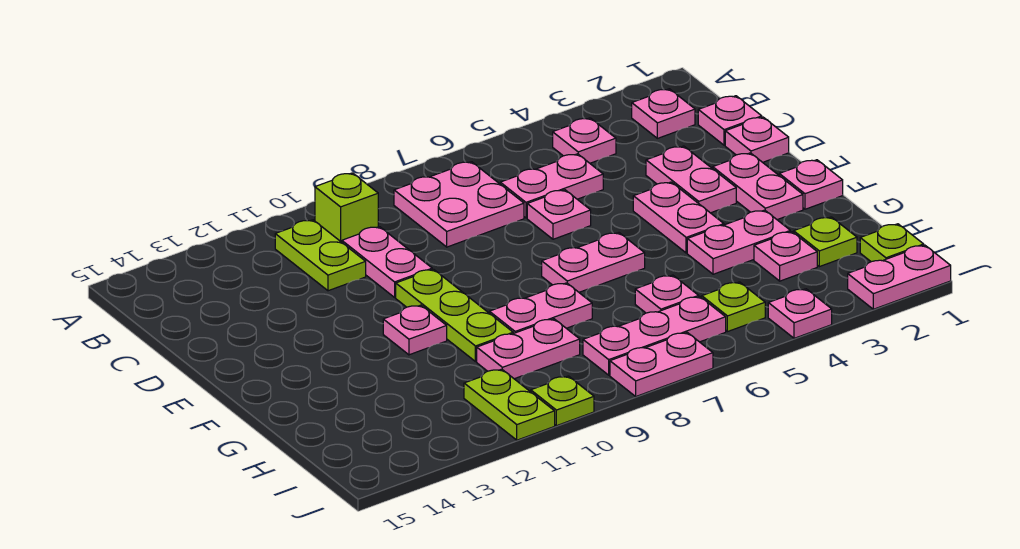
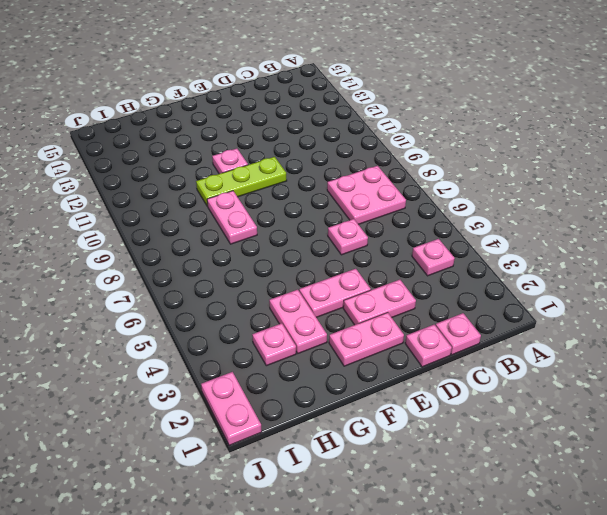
none -> pink 1x1 plate [632,89,695,138]
none -> lime 1x1 brick [315,173,378,242]
none -> lime 1x2 plate [275,220,366,291]
none -> pink 1x2 plate [500,154,603,218]

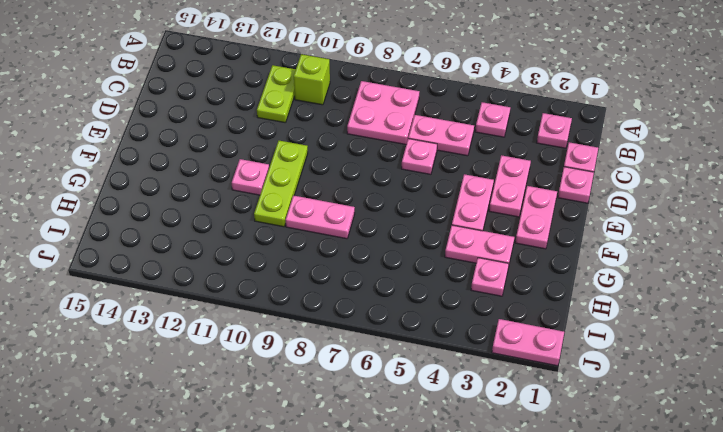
none -> pink 1x2 plate [342,227,432,297]
none -> pink 1x1 plate [779,160,843,209]
none -> pink 1x2 plate [542,233,645,292]
none -> lime 1x1 plate [794,217,857,267]

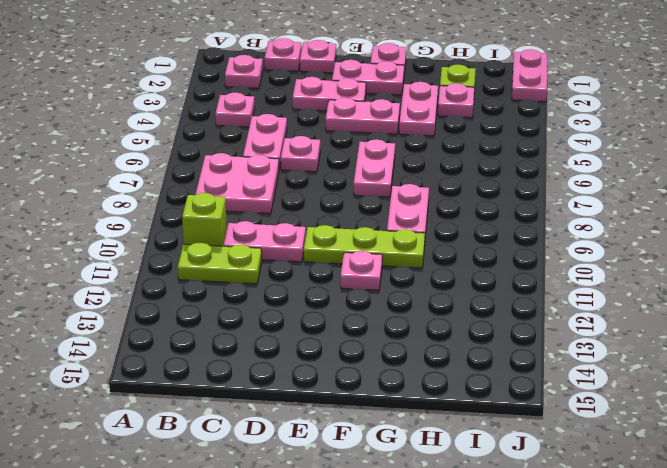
none -> pink 1x1 plate [635,275,699,313]
none -> pink 1x2 plate [477,319,580,379]
none -> lime 1x1 plate [860,224,924,262]
none -> lime 1x1 plate [702,282,765,332]

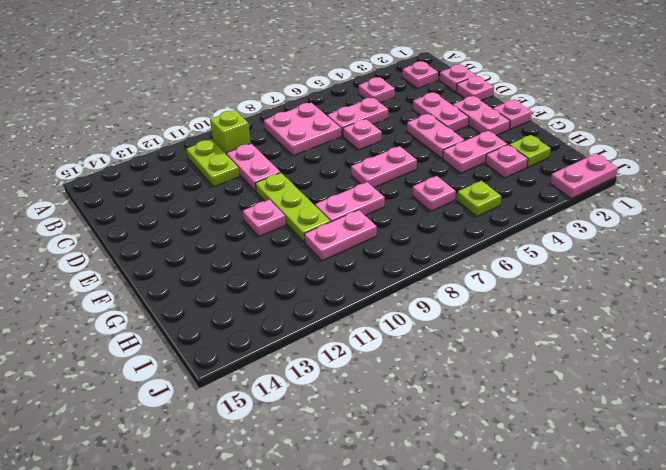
none -> lime 1x1 plate [860,224,924,262]
none -> pink 1x3 plate [583,297,726,375]
none -> lime 1x2 plate [464,369,555,440]
none -> pink 1x1 plate [768,289,832,338]

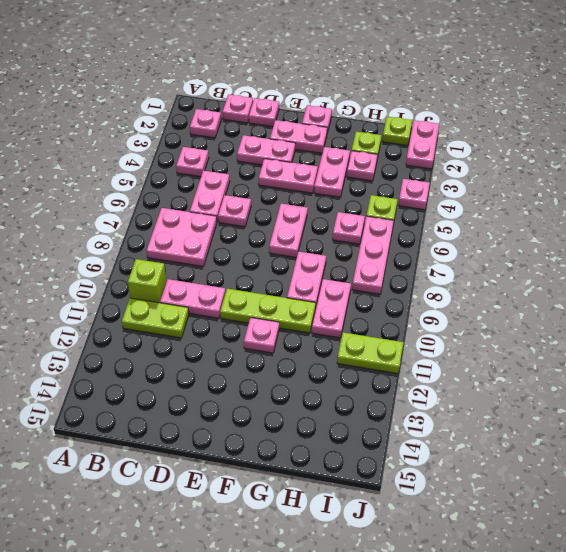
none -> pink 1x2 plate [610,333,713,396]
none -> lime 1x1 plate [531,376,594,426]

